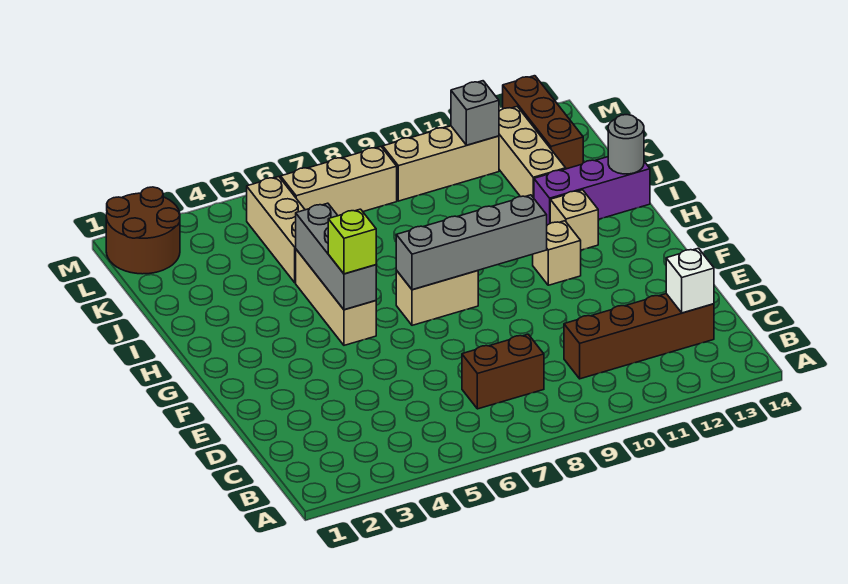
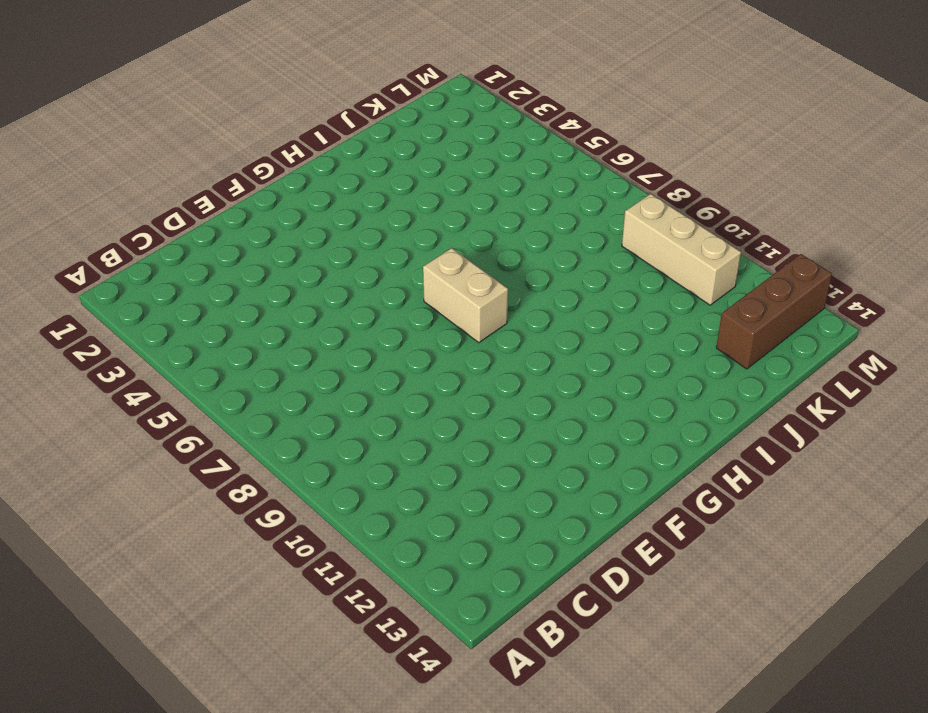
none -> brown 1x2 brick [462,334,544,409]
none -> brown 1x4 brick [564,294,714,379]
none -> tan 1x3 brick [296,249,376,345]

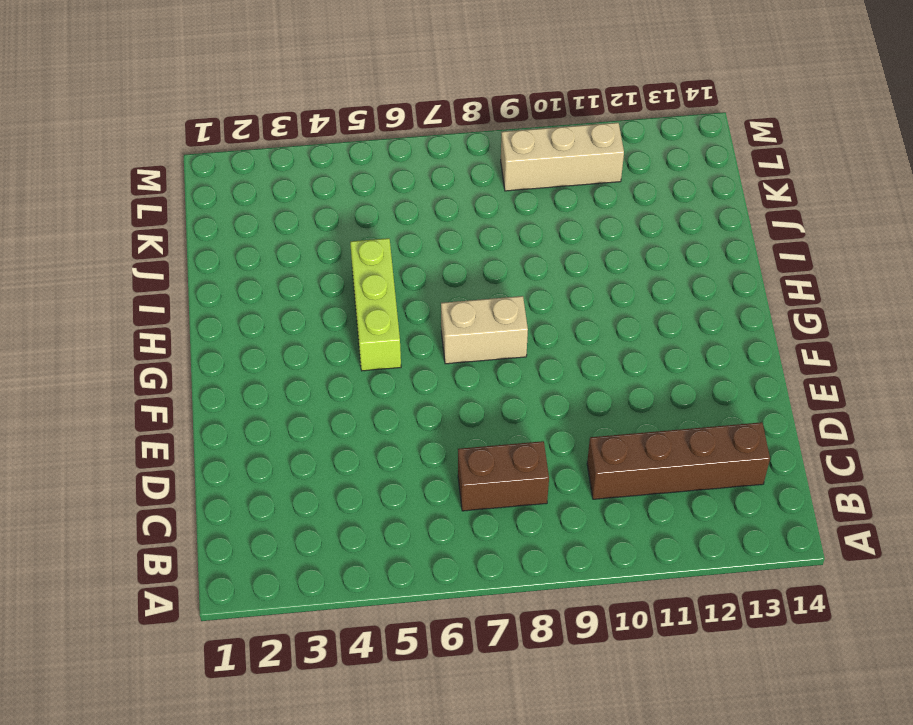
lime 1x3 brick [350,238,401,371] -> tan 1x3 brick [296,249,376,345]
none -> tan 1x1 brick [533,221,581,285]
none -> tan 1x1 brick [550,190,598,250]
none -> purple 1x3 brick [534,157,650,225]

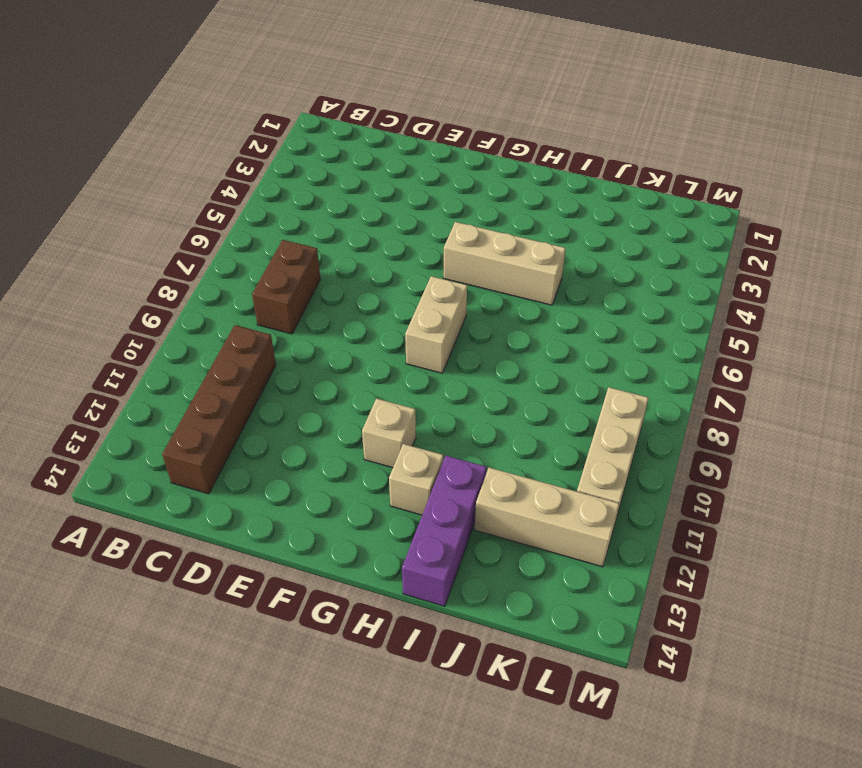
none -> tan 1x3 brick [247,177,305,283]
none -> brown 1x3 brick [503,76,583,169]
none -> brown 2x2 round brick [106,187,180,274]

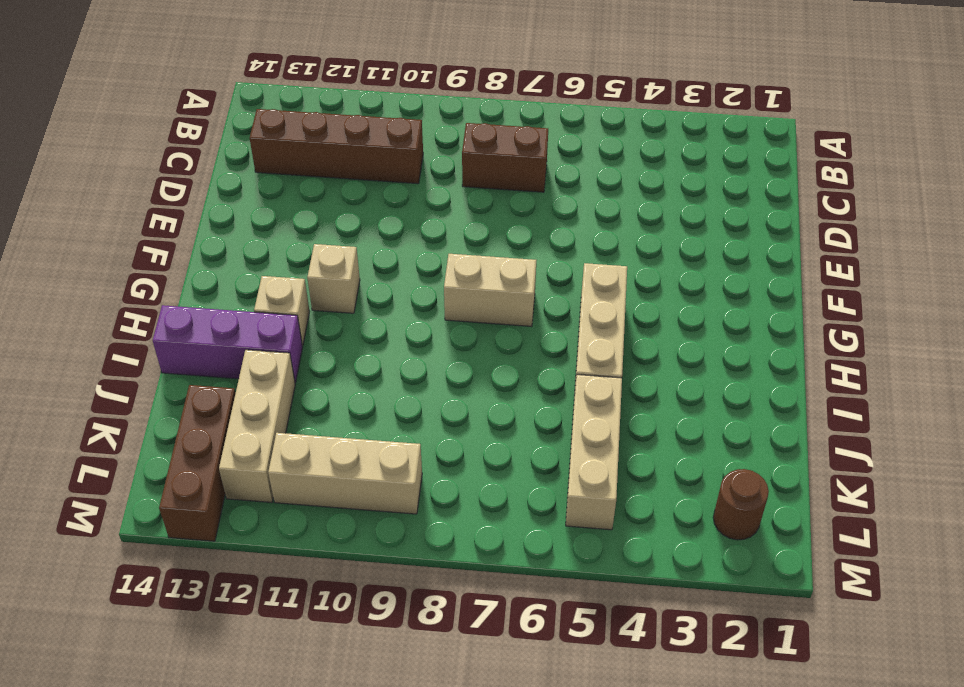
brown 1x1 round brick [713,469,769,540] -> brown 2x2 round brick [106,187,180,274]
none -> tan 1x3 brick [281,147,397,216]
none -> white 1x1 brick [666,248,714,313]
none -> grey 1x3 brick [296,203,376,310]

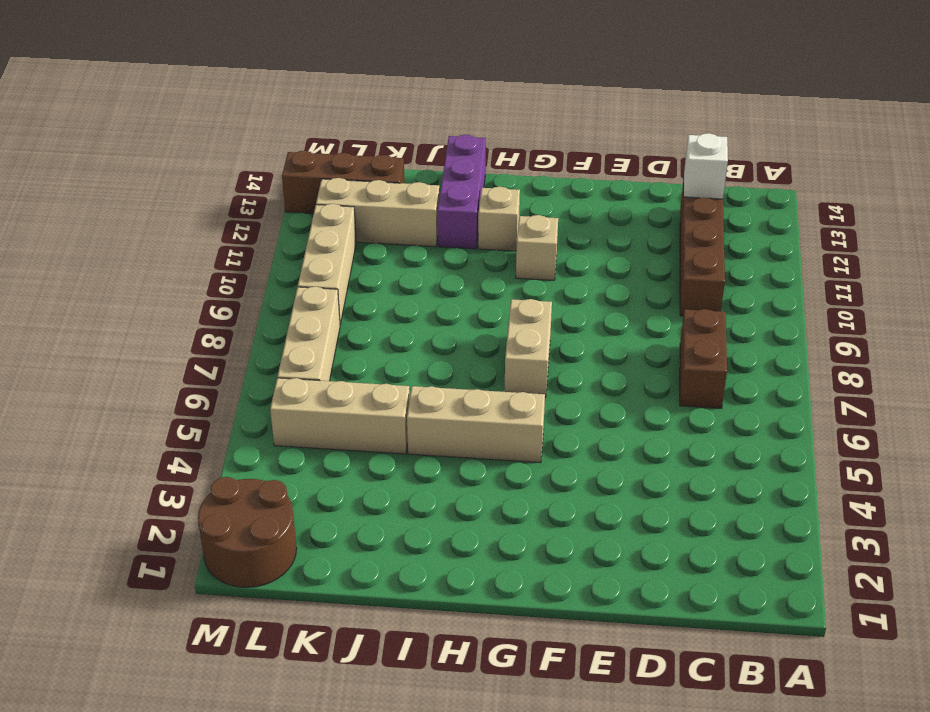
none -> grey 1x3 brick [296,203,376,310]
none -> grey 1x4 brick [396,195,547,290]
none -> grey 1x1 round brick [608,115,644,174]

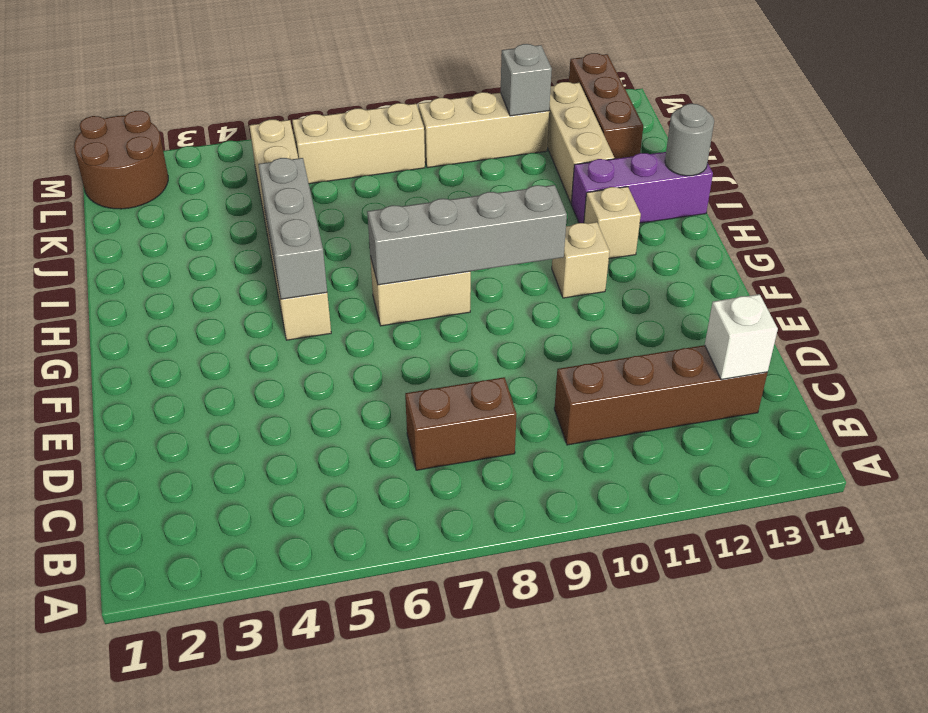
none -> lime 1x1 brick [328,209,376,274]

